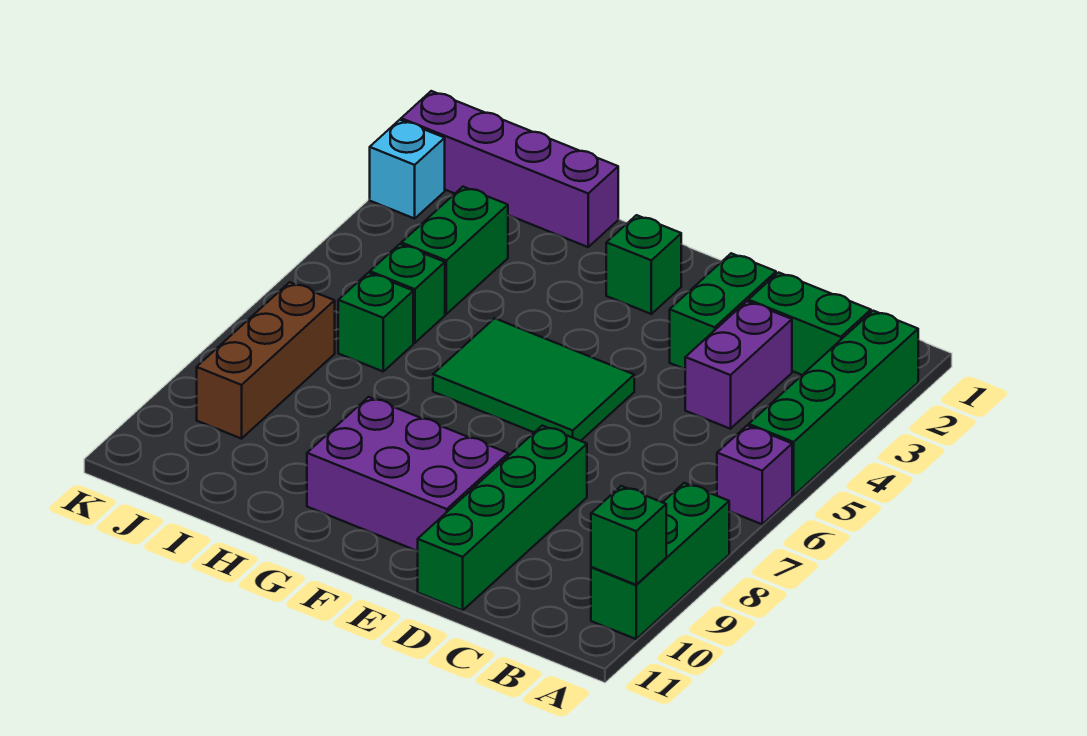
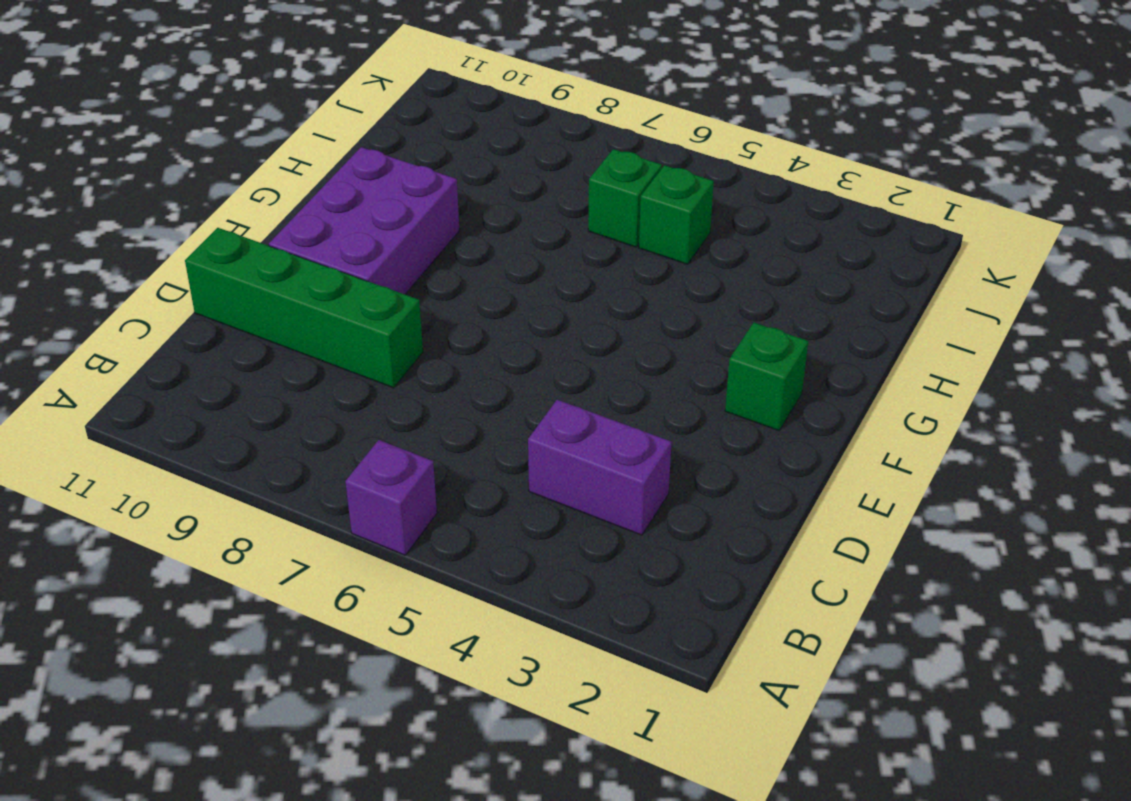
none -> green 1x4 brick [749,311,918,496]
none -> green 1x3 brick [591,483,729,639]
none -> green 1x2 brick [748,272,871,375]

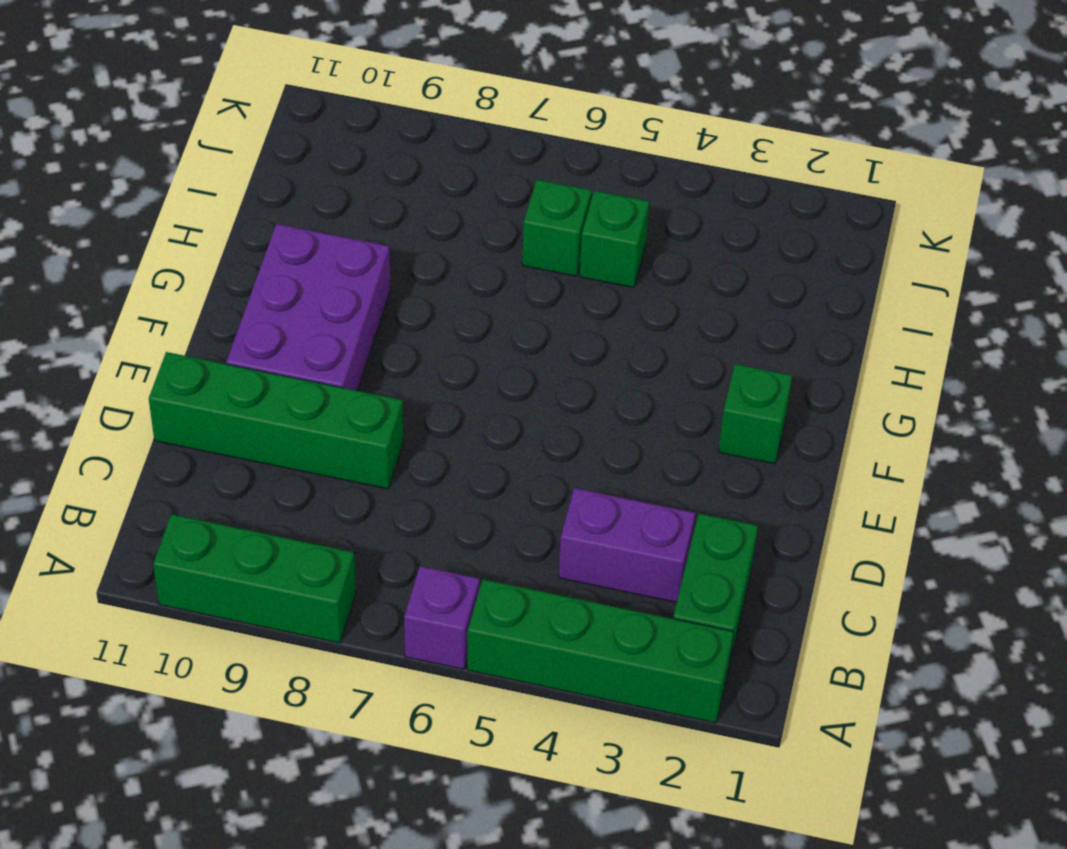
none -> green 1x2 brick [670,253,776,369]
none -> green 2x3 tile [433,318,634,441]
none -> purple 1x4 brick [401,91,618,247]

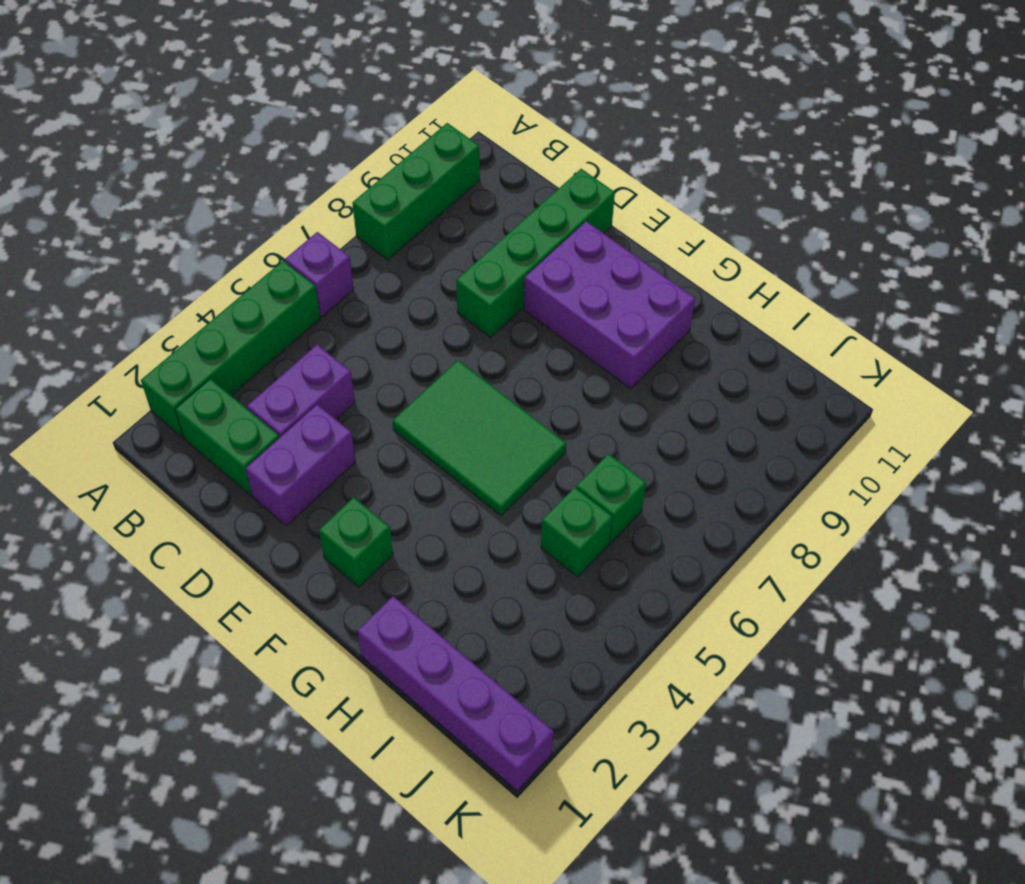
purple 1x2 brick [246,405,356,525] -> green 1x2 brick [670,253,776,369]
none -> green 1x2 brick [401,187,508,314]
none -> brown 1x3 brick [197,282,335,439]
none -> cyan 1x1 brick [370,120,445,219]

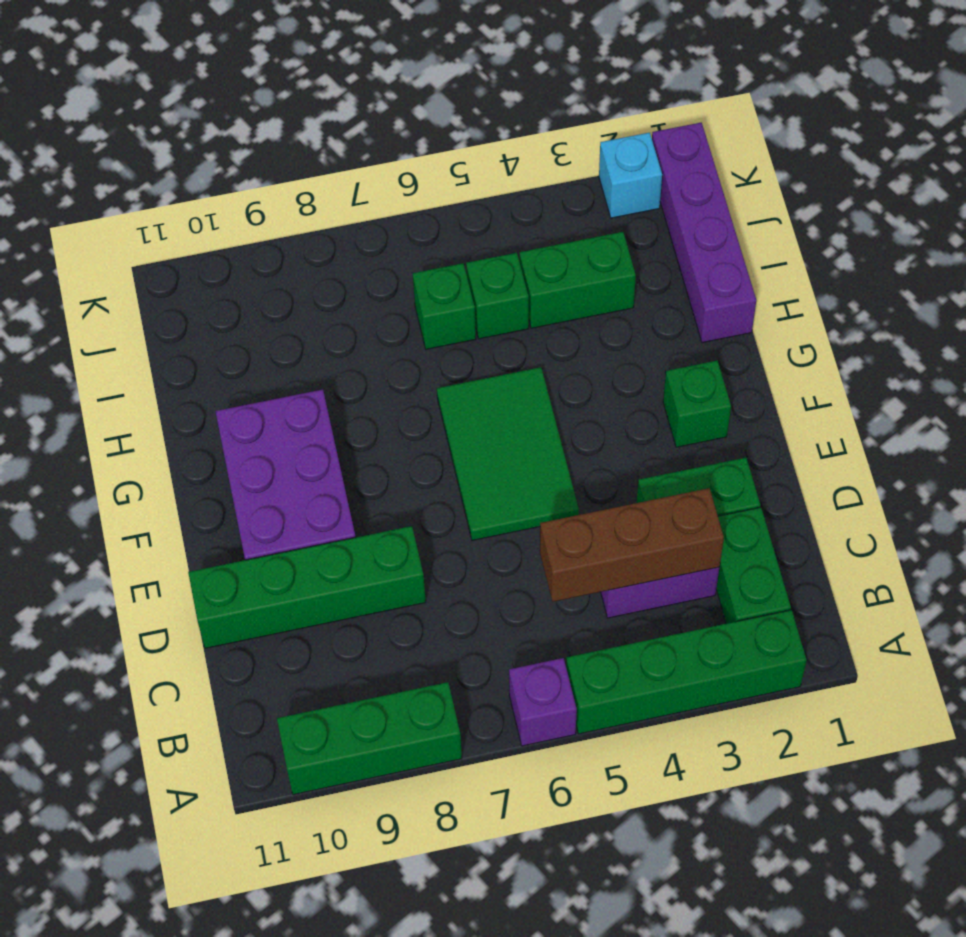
brown 1x3 brick [540,488,724,602] -> brown 1x3 brick moved to [197,282,335,439]
none -> green 1x1 brick [591,486,666,585]

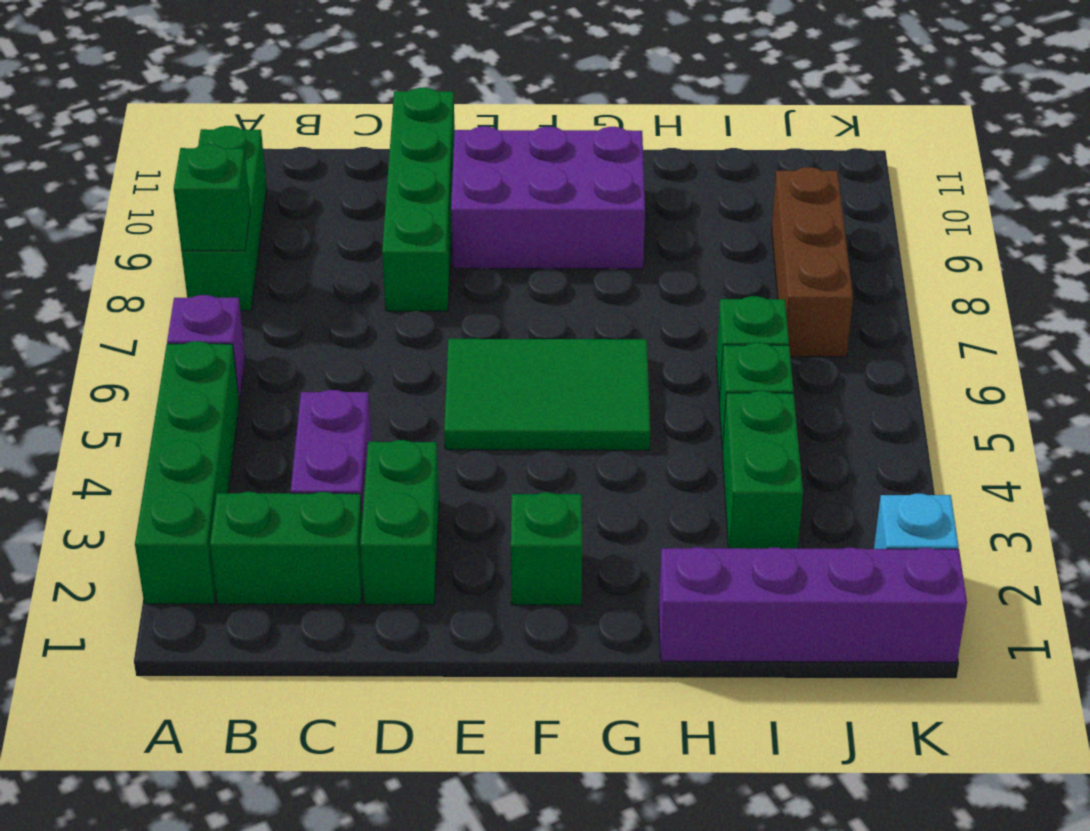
green 1x1 brick [174,144,250,251] -> green 1x1 brick moved to [591,486,666,585]

